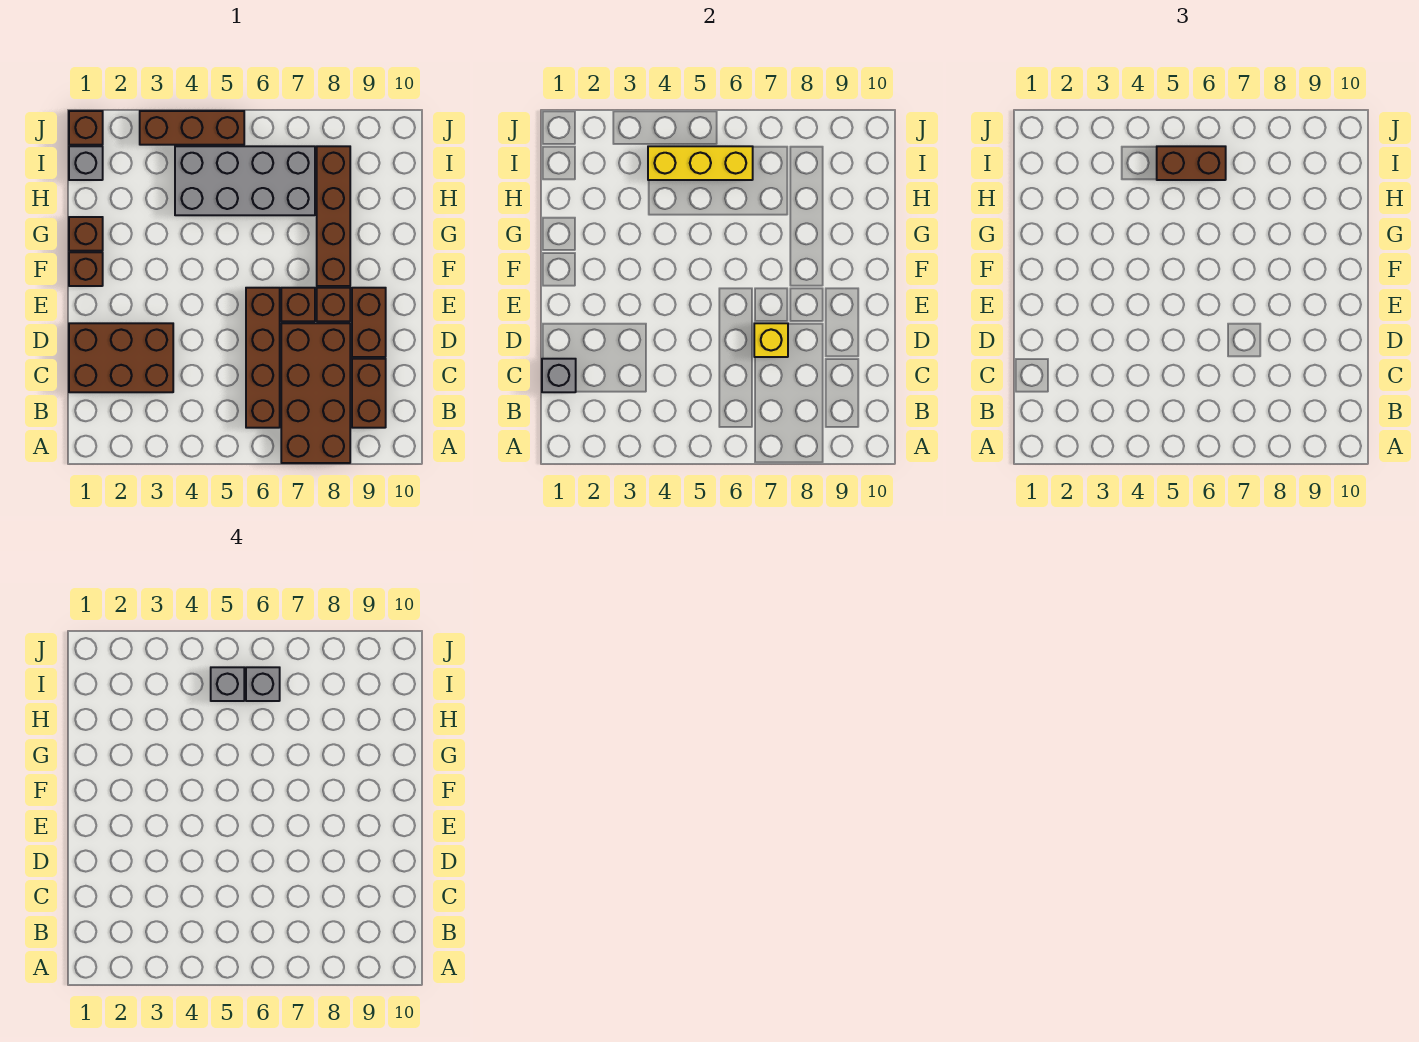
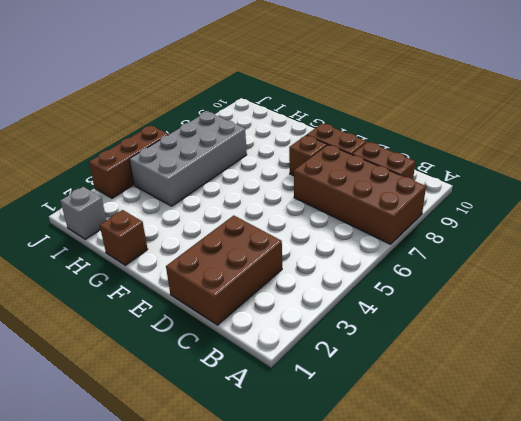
none -> brown 1x4 brick [246,288,280,428]
none -> brown 1x1 brick [281,288,315,321]
none -> brown 1x1 brick [69,252,103,286]

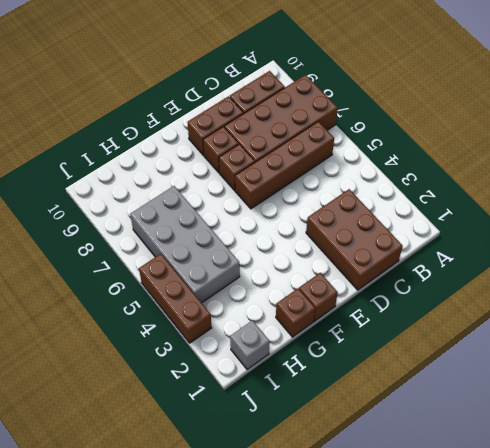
none -> brown 1x4 brick [317,146,350,286]
none -> brown 1x1 brick [69,111,103,145]
none -> grey 1x1 brick [542,359,576,392]

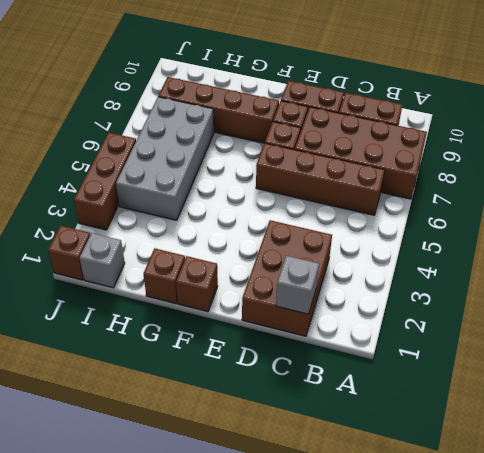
none -> yellow 1x1 brick [754,323,788,357]
none -> yellow 1x3 brick [648,146,753,180]
none -> brown 1x2 brick [1157,146,1226,180]

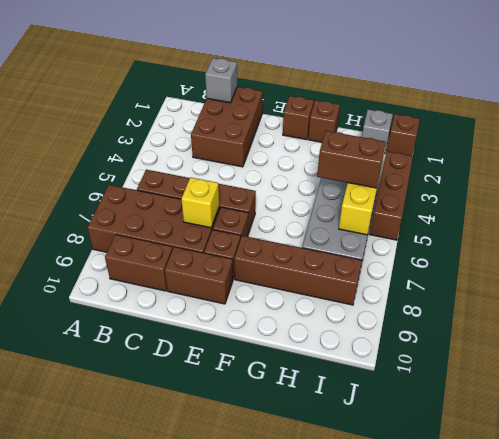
brown 1x2 brick [317,131,386,188] -> brown 1x2 brick turned to [1157,146,1226,180]
none -> grey 1x1 brick [211,667,244,701]
none -> grey 1x1 brick [246,667,280,701]

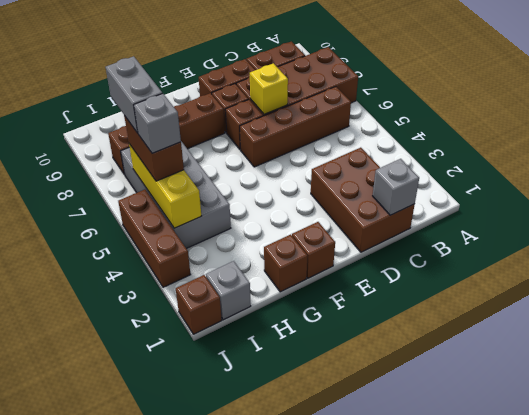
grey 1x2 brick [106,56,162,133] -> grey 1x1 brick [246,667,280,701]

